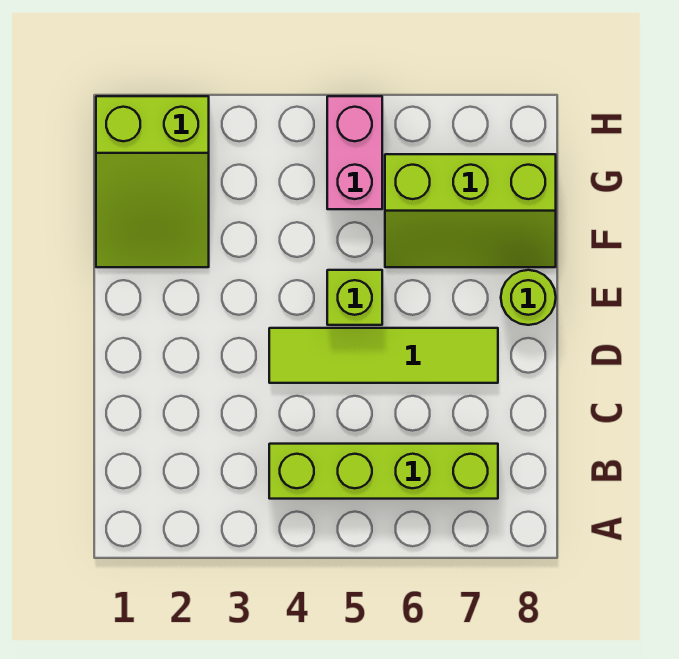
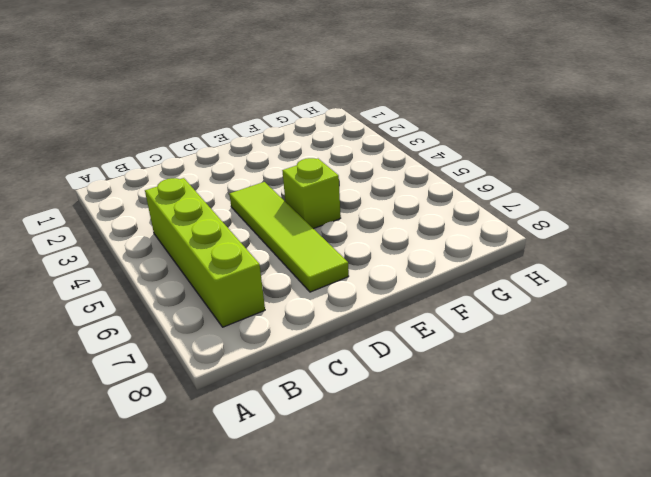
none -> lime 1x1 round brick [501,270,556,325]
none -> lime 2x3 slope [96,96,209,267]

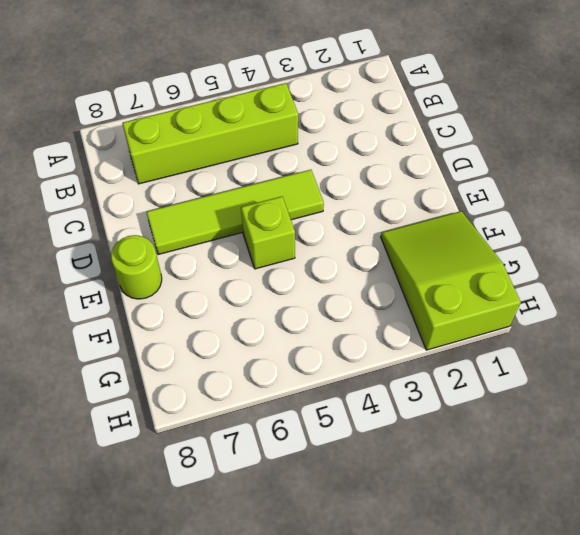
none -> lime 2x3 slope [385,154,556,267]
none -> pink 1x2 brick [327,96,382,209]

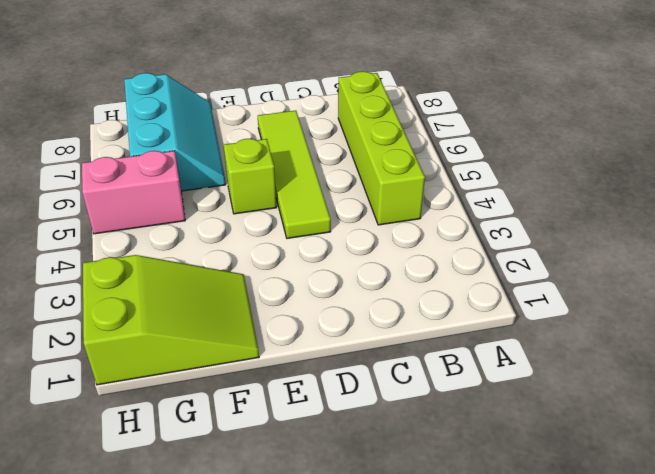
cyan 2x3 slope [124,73,226,191] -> lime 2x3 slope [385,154,556,267]
none -> lime 1x1 round brick [501,270,556,325]

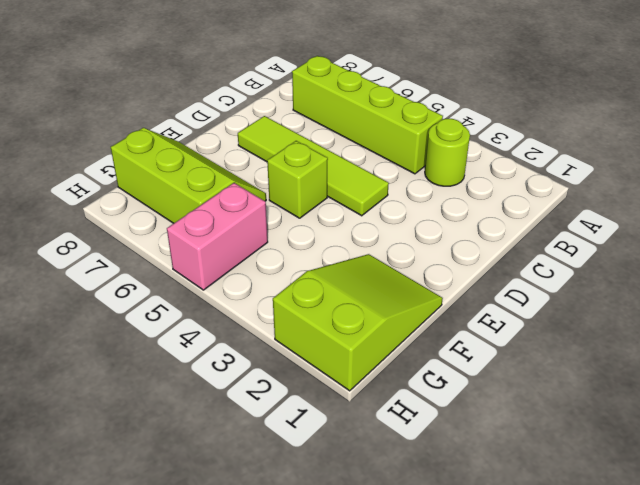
lime 1x1 round brick [425,119,470,186] -> lime 1x1 round brick moved to [501,270,556,325]

